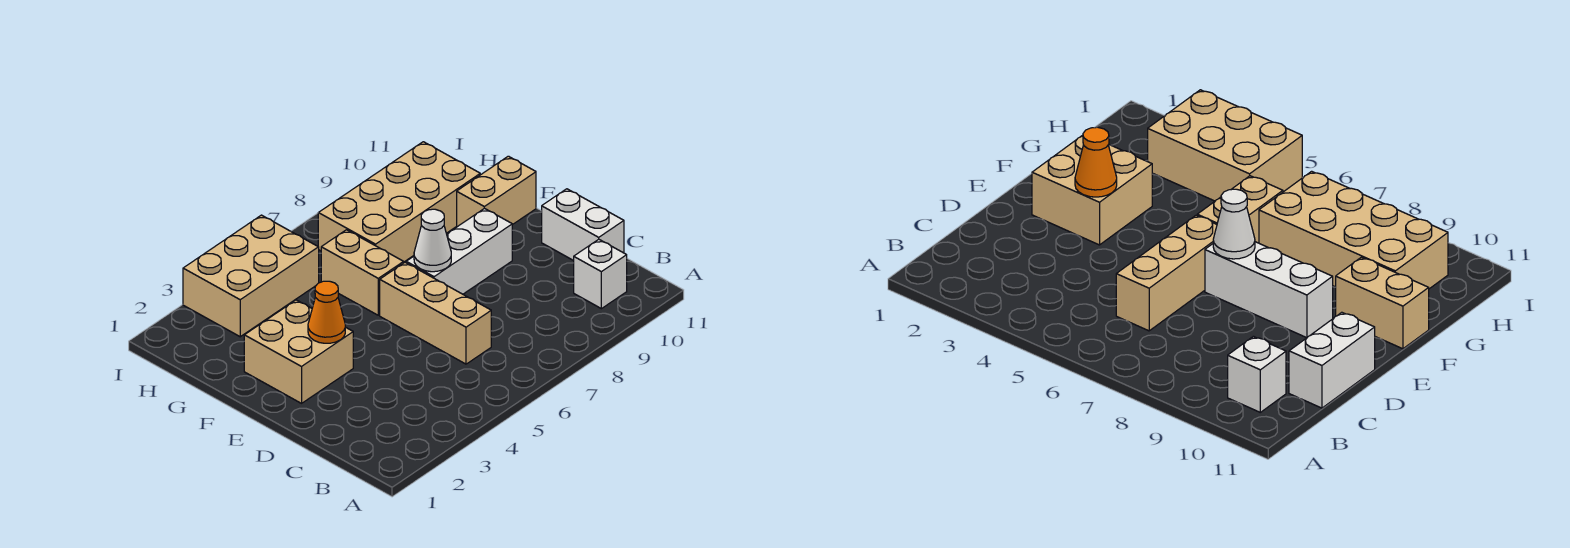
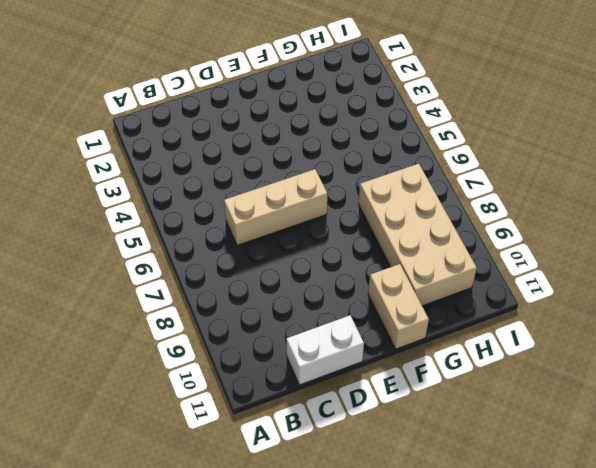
none -> white 1x1 brick [574,239,627,309]
none -> tan 2x2 brick [244,300,353,403]

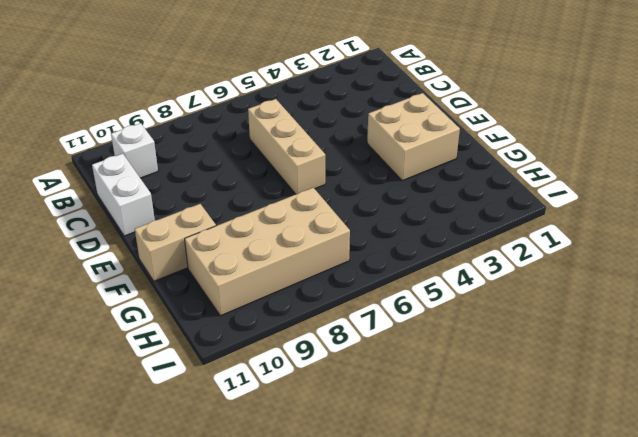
none -> white 1x3 brick [406,208,512,294]
none -> tan 1x2 brick [321,230,404,315]

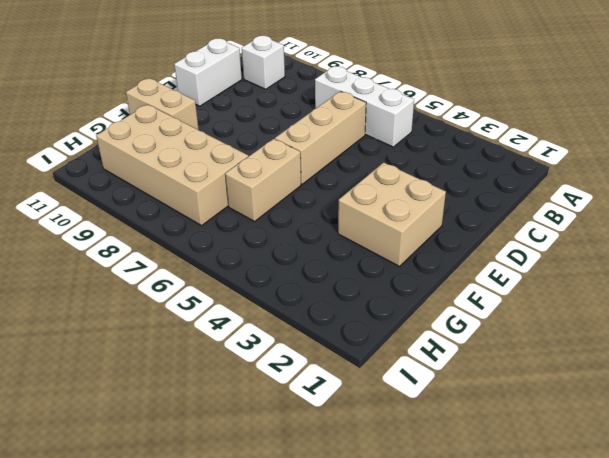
white 1x3 brick [315,66,414,147] -> white 1x3 brick moved to [406,208,512,294]
none -> tan 2x3 brick [183,215,319,337]
none -> orange 1x1 cone [308,281,345,343]

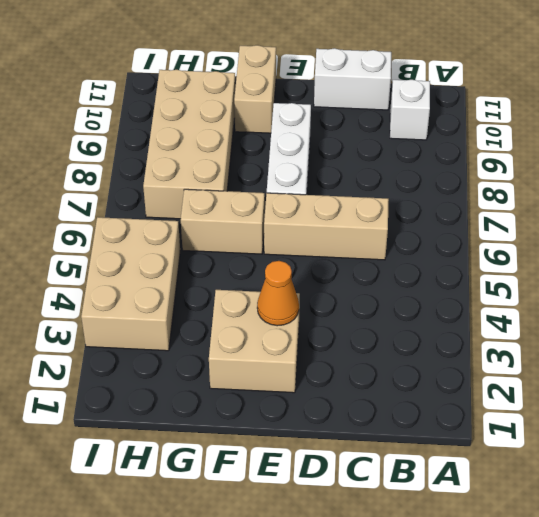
none -> white 1x1 cone [414,209,451,272]

